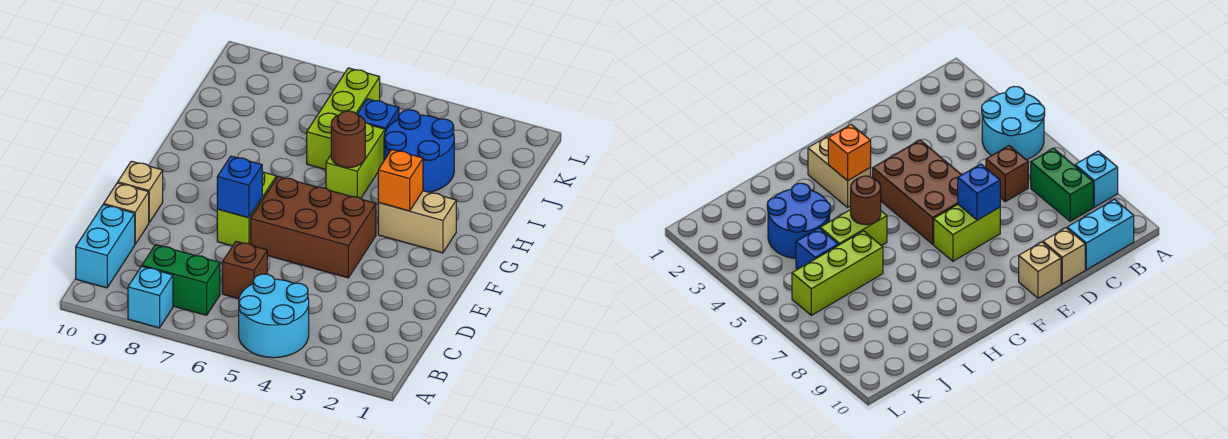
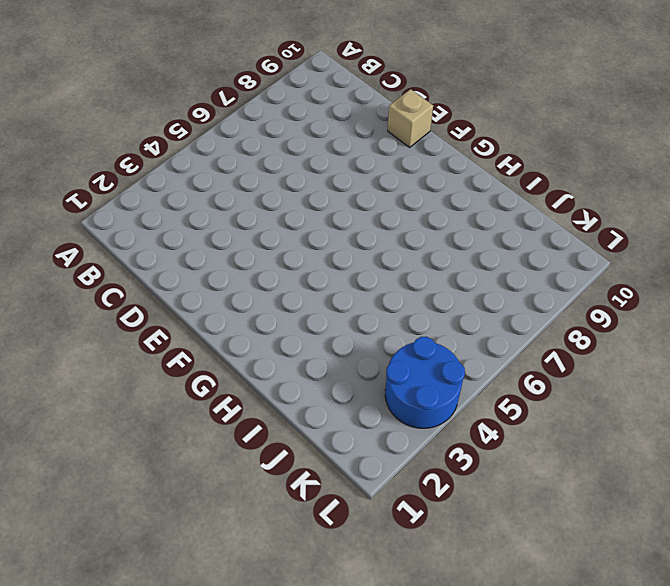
blue 2x2 round brick [385,337,465,428] -> blue 2x2 round brick moved to [384,110,454,192]
none -> cyan 2x2 round brick [239,274,309,358]
none -> cyan 1x1 brick [128,266,173,328]
none -> green 1x2 brick [142,245,220,315]

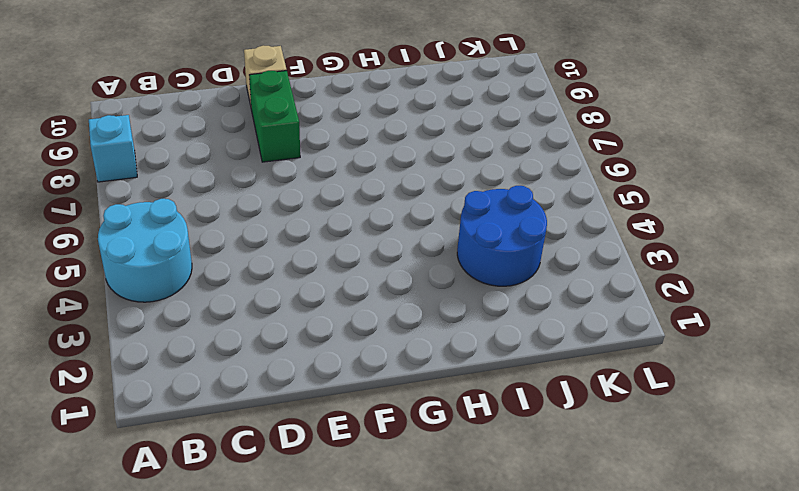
green 1x2 brick [249,71,300,162] -> green 1x2 brick moved to [142,245,220,315]
none -> cyan 1x2 brick [76,205,135,288]
none -> brown 1x1 brick [222,241,267,299]
none -> tan 1x1 brick [104,183,149,244]

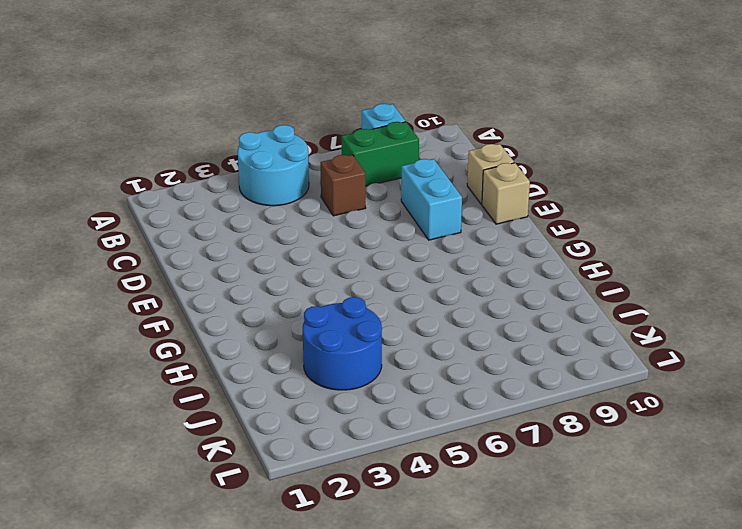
cyan 1x2 brick [401,159,462,240] -> cyan 1x2 brick moved to [76,205,135,288]
none -> brown 2x3 brick [251,176,376,278]
none -> lime 1x2 brick [217,172,276,246]
none -> tan 1x2 brick [378,191,456,253]

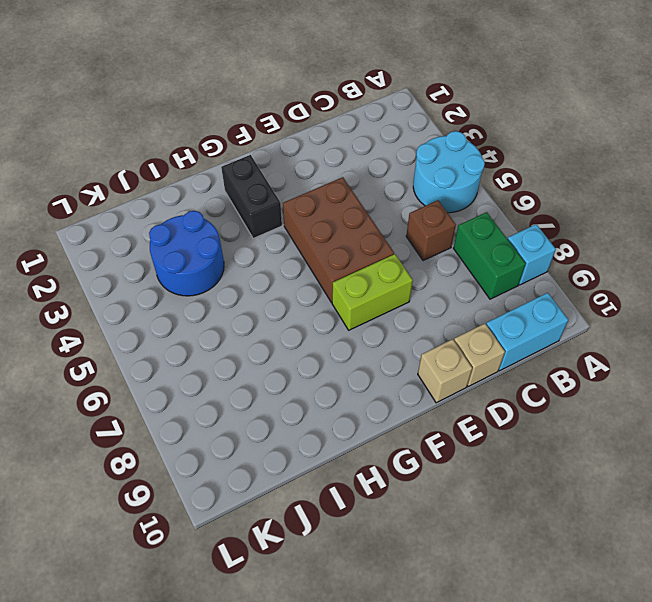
black 1x2 brick [221,155,282,239] -> tan 1x2 brick [378,191,456,253]
none -> lime 1x2 brick [326,123,385,198]
none -> lime 1x3 brick [307,68,380,169]
none -> blue 1x1 brick [357,99,399,132]

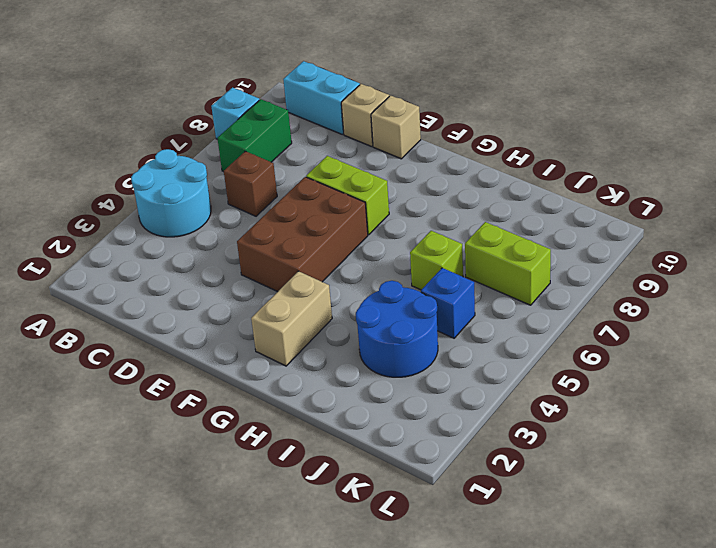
lime 1x1 brick [410,231,463,290] -> lime 1x3 brick [307,68,380,169]
lime 1x2 brick [465,222,551,305] -> lime 1x2 brick moved to [326,123,385,198]
none -> blue 1x1 brick [217,156,262,218]
none -> orange 1x1 brick [378,150,423,211]
none -> brown 1x1 round brick [331,111,365,168]

